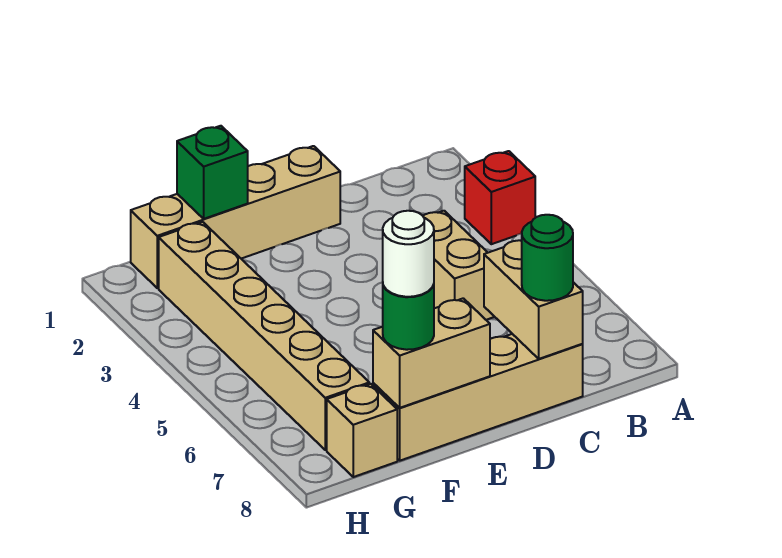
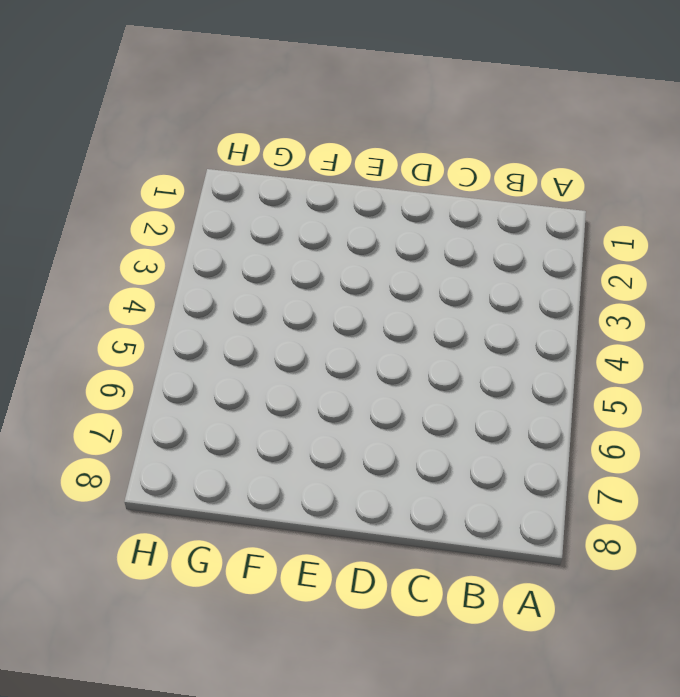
none -> red 1x1 brick [465,151,535,244]
none -> tan 1x2 brick [423,211,494,320]
none -> tan 1x4 brick [373,334,583,461]

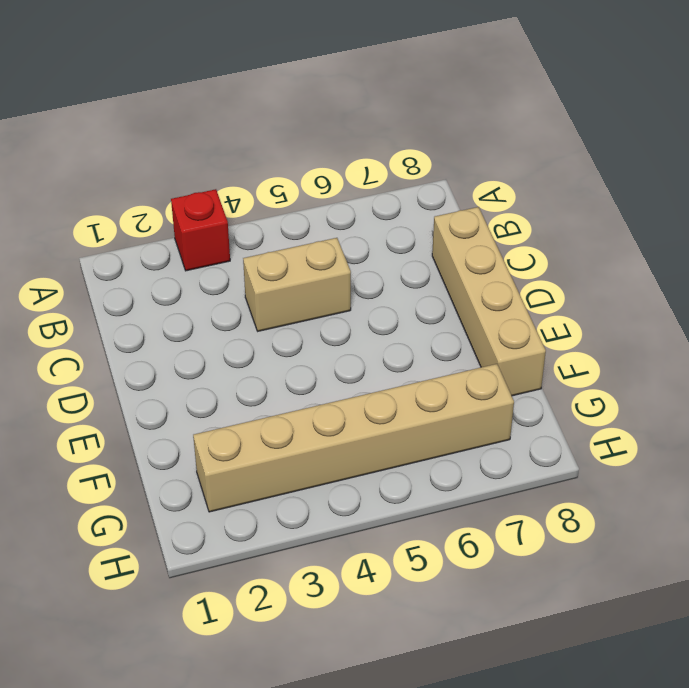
none -> tan 1x4 brick [131,146,340,288]
none -> tan 1x1 brick [327,384,397,477]
none -> tan 1x2 brick [484,240,583,359]

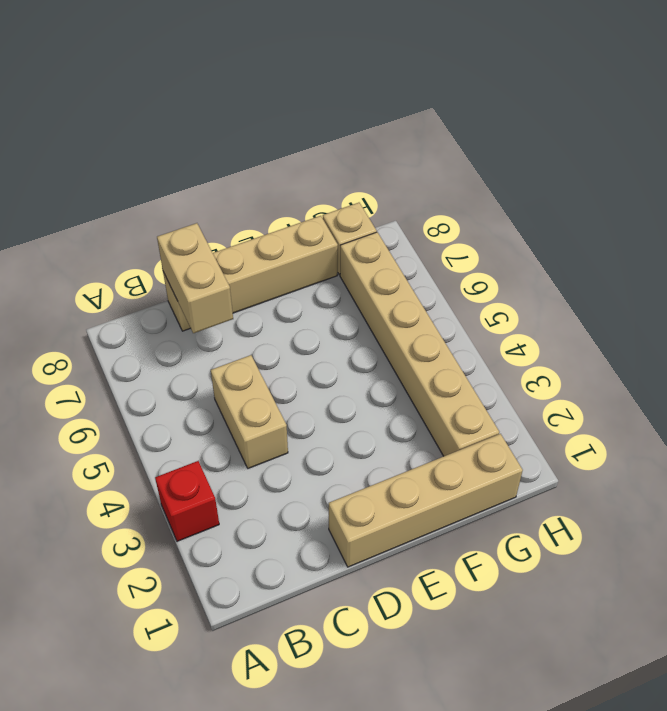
none -> tan 1x2 brick [373,298,490,408]
none -> green 1x1 brick [177,126,248,219]
none -> green 1x1 round brick [522,215,573,301]

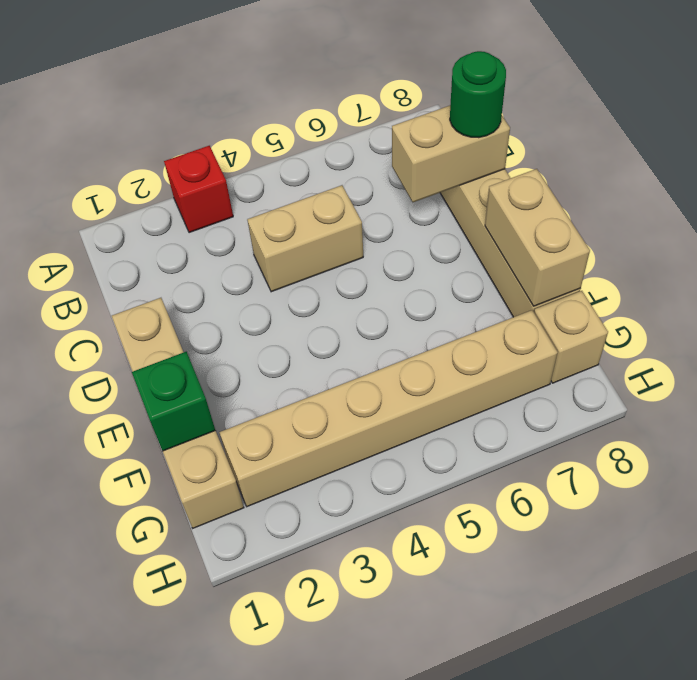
none -> green 1x1 round brick [383,284,434,350]
none -> white 1x1 round brick [383,211,434,297]

